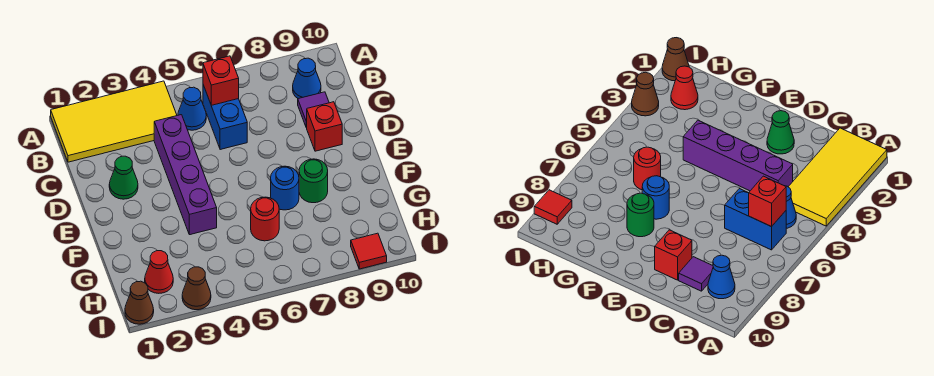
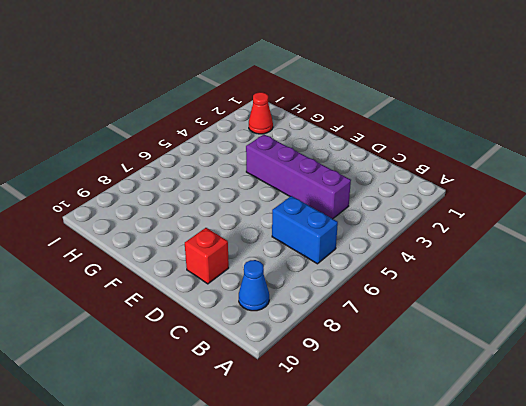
none -> yellow 2x4 tile [51,81,177,162]
none -> blue 1x1 cone [178,87,206,130]
none -> purple 1x1 tile [298,92,329,127]

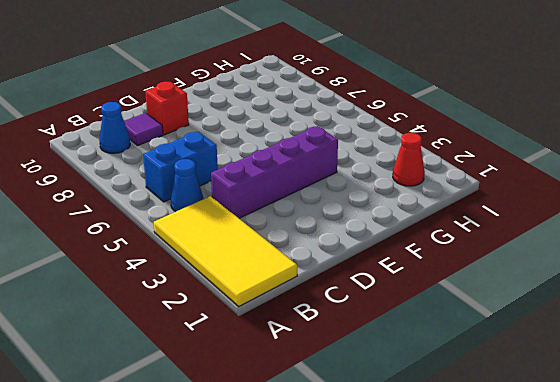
none -> green 1x1 cone [109,156,138,199]
none -> blue 1x1 round brick [271,166,299,210]
none -> green 1x1 round brick [299,159,328,203]

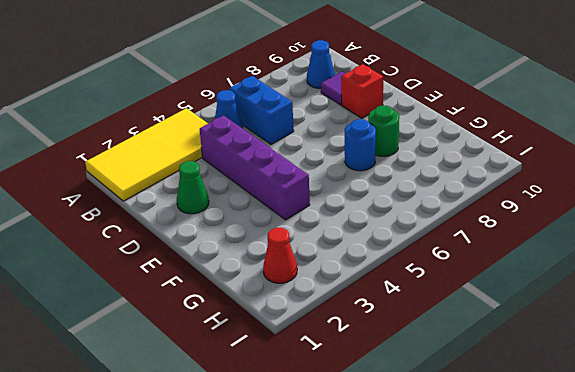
none -> red 1x1 round brick [251,197,279,241]
none -> brown 1x1 cone [125,281,154,324]
none -> brown 1x1 cone [182,267,211,310]

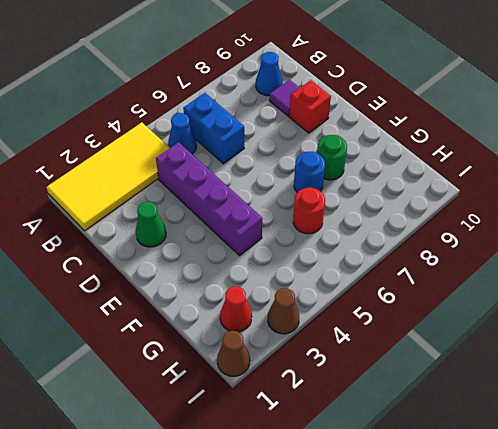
none -> red 1x1 tile [351,233,387,269]
none -> red 1x1 brick [203,56,239,105]

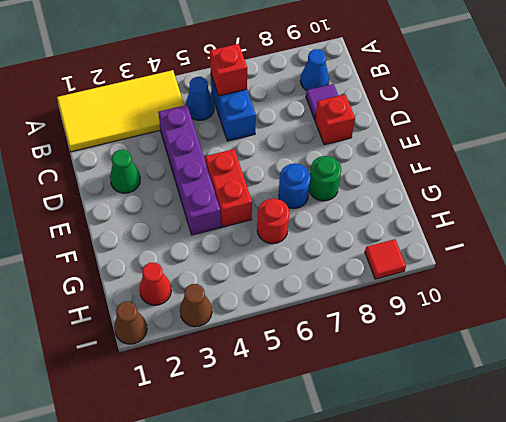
red 1x2 brick [205,149,252,227] -> none

